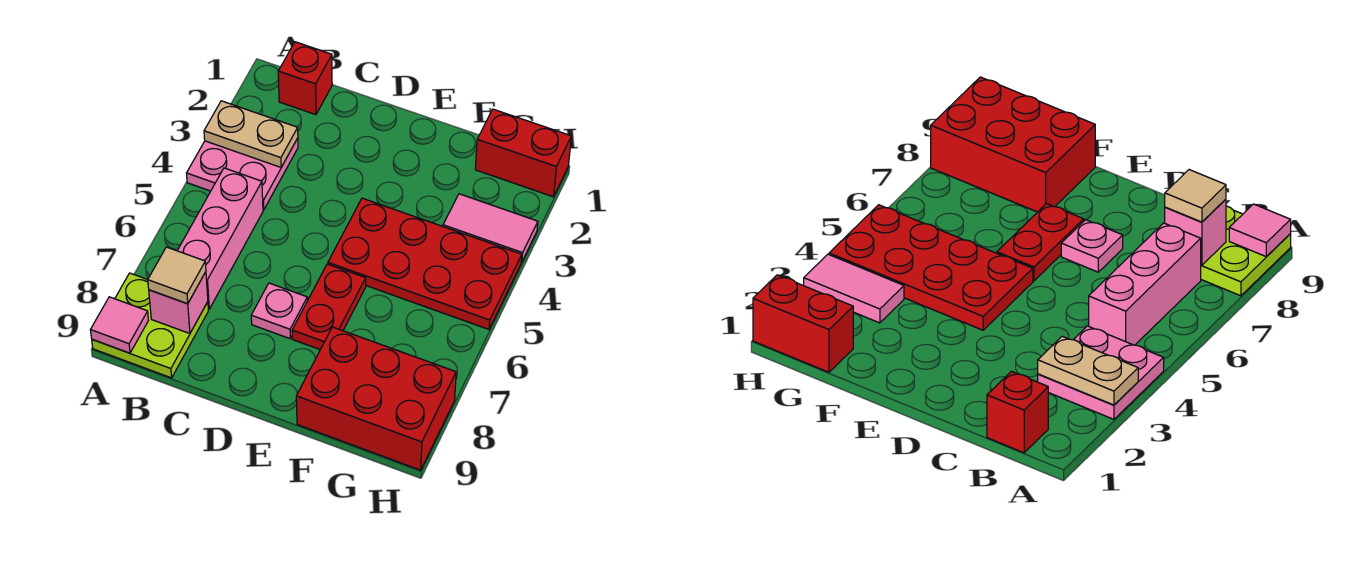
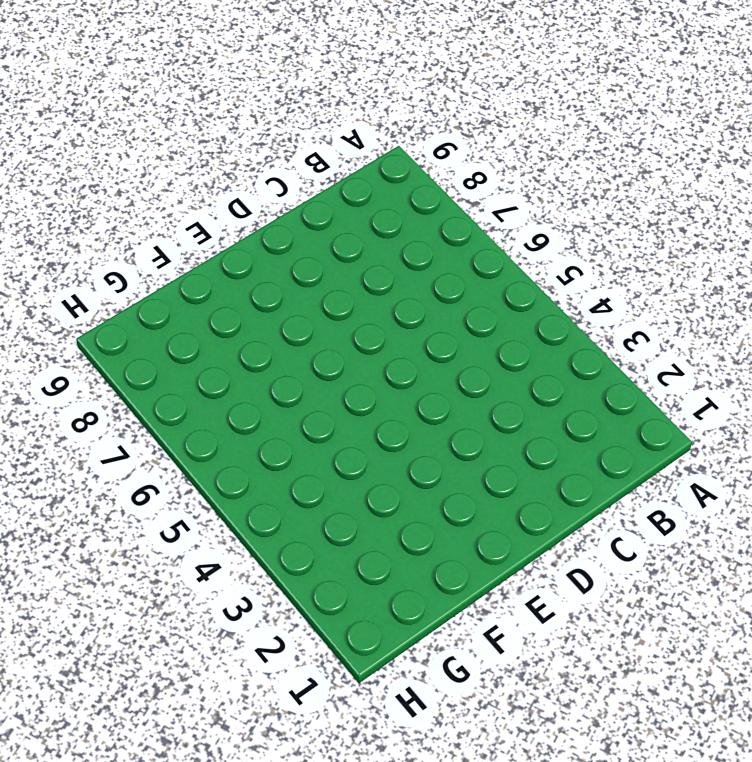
none -> pink 2x2 plate [187,138,298,210]
none -> lime 2x2 plate [92,273,208,378]
none -> red 1x1 brick [278,42,332,115]

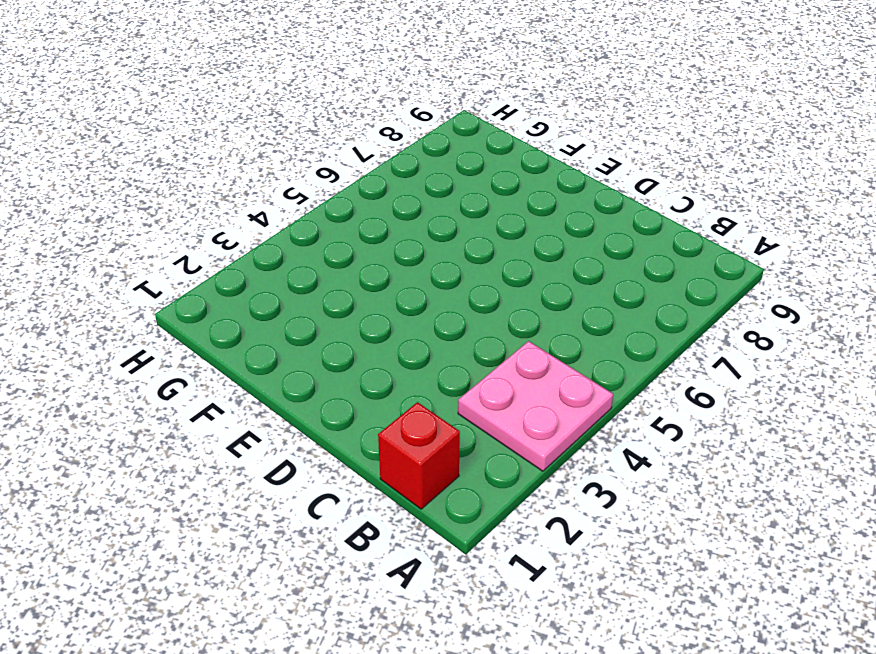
none -> lime 2x2 plate [92,273,208,378]
none -> pink 1x3 brick [177,168,263,309]
none -> pink 1x1 plate [251,283,307,339]

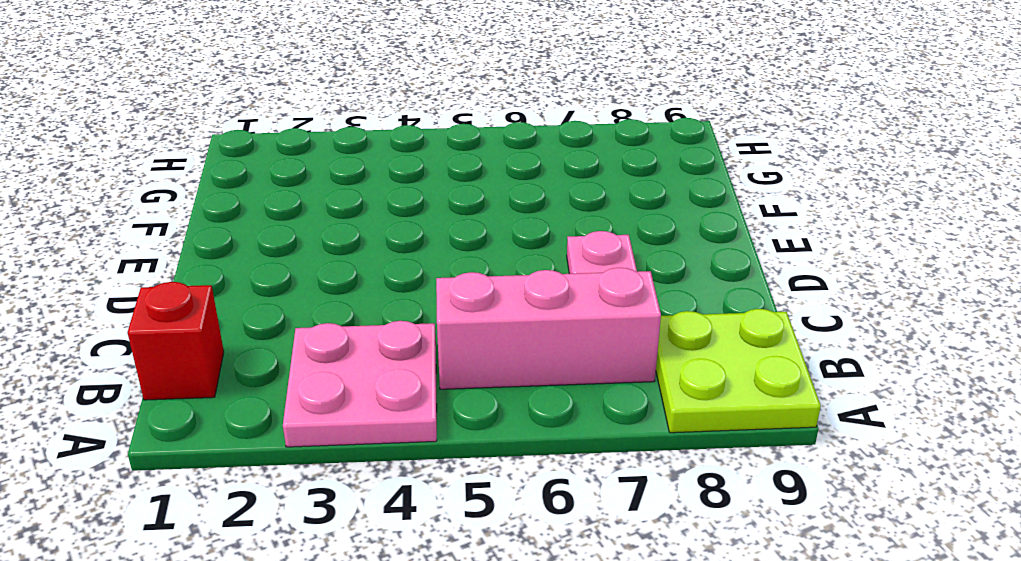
none -> red 2x4 plate [328,198,522,329]
none -> red 1x2 plate [292,264,366,349]
none -> red 2x3 brick [296,327,456,470]

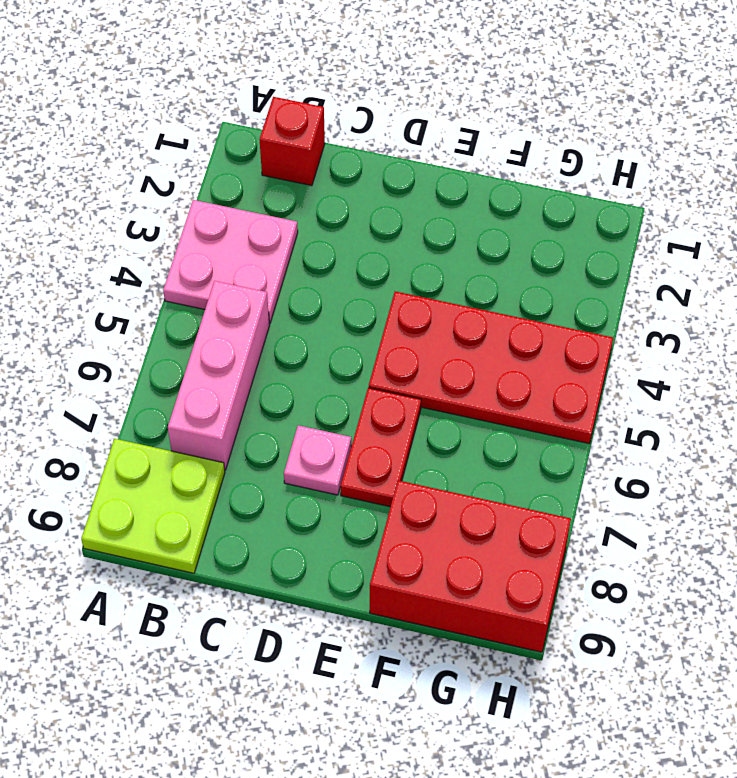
none -> red 1x2 brick [475,109,571,197]
none -> pink 1x2 tile [443,194,538,262]
none -> tan 1x2 plate [204,101,298,167]

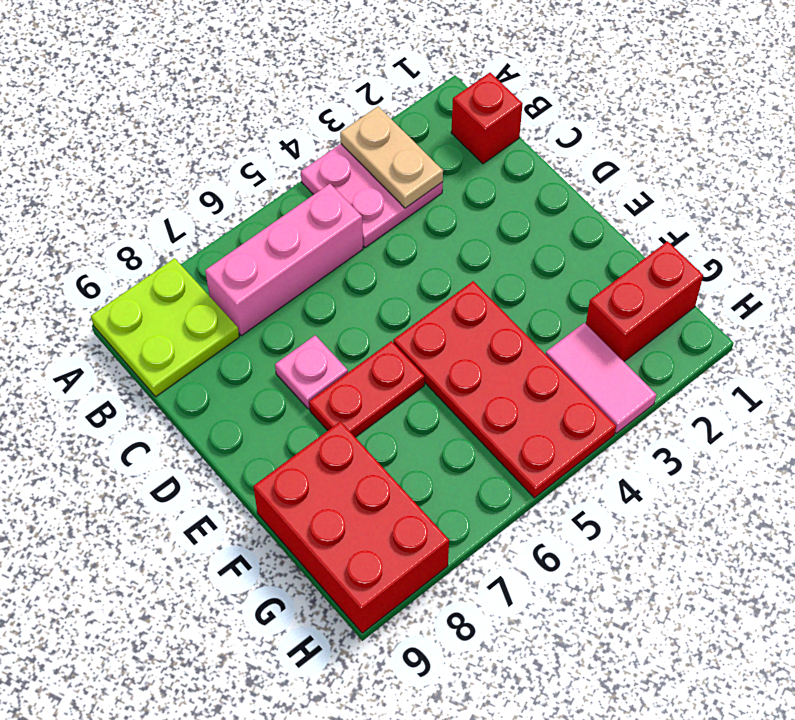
red 1x2 brick [586,241,703,361] -> red 1x2 brick turned to [475,109,571,197]
none -> pink 1x1 tile [91,297,148,353]
none -> pink 1x1 brick [149,272,208,334]
none -> tan 1x1 tile [148,247,206,304]

